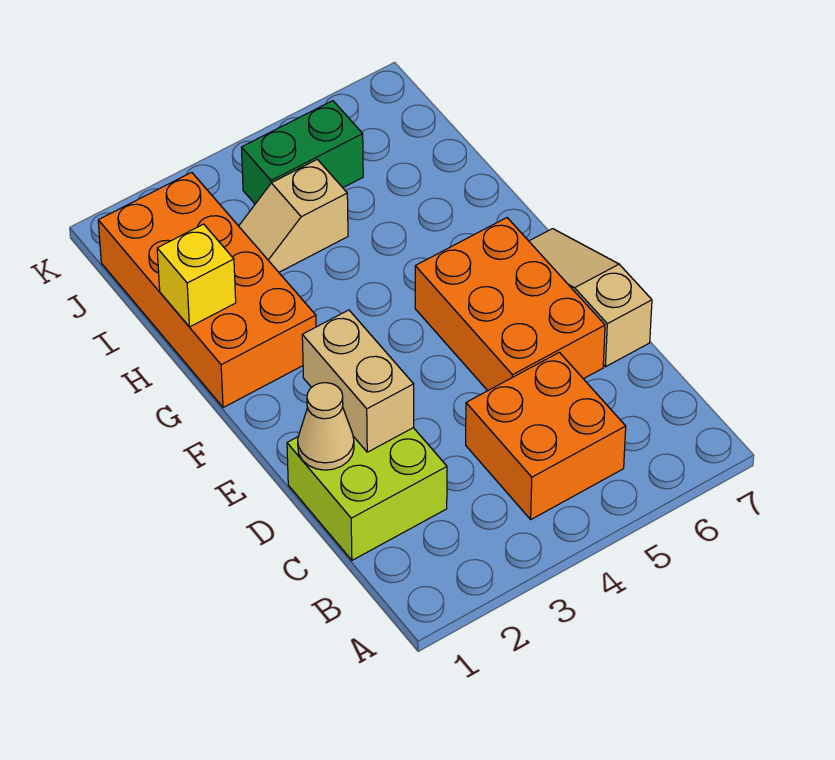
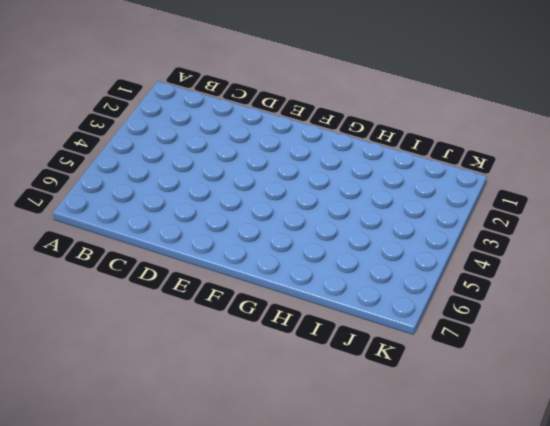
none -> orange 2x2 brick [466,352,626,519]
none -> lime 2x2 brick [287,428,447,560]

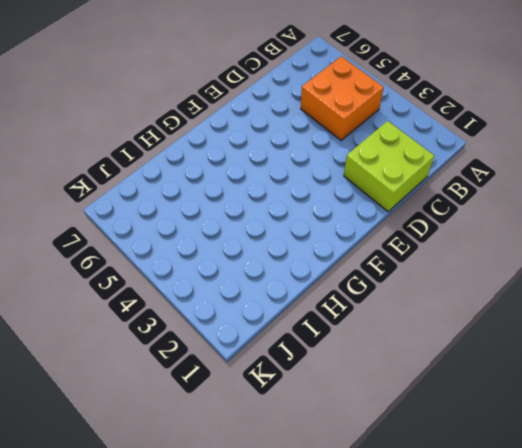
none -> orange 2x3 brick [415,218,605,391]
none -> tan 1x3 slope [529,229,652,367]

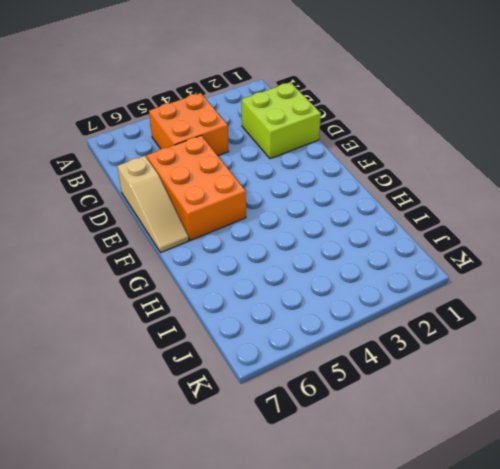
none -> orange 2x4 brick [98,172,316,408]
none -> tan 1x2 slope [239,159,348,272]

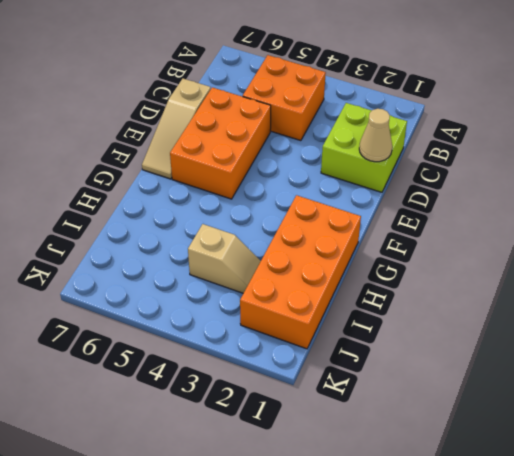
none -> green 1x2 brick [241,101,363,204]
none -> tan 1x2 brick [302,310,414,452]

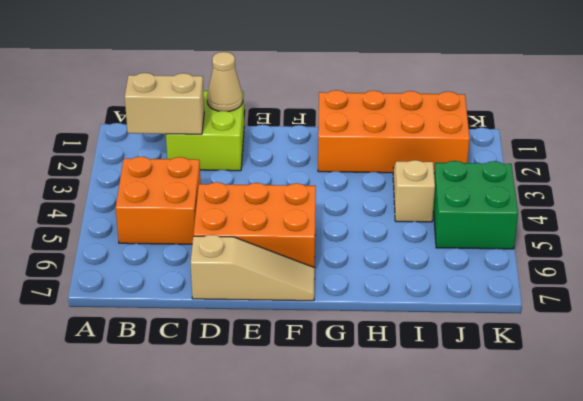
tan 1x2 brick [125,73,204,134] -> tan 1x2 brick moved to [302,310,414,452]
green 2x2 brick [433,161,518,249] -> green 1x2 brick [241,101,363,204]
none -> yellow 1x1 brick [157,224,236,327]

